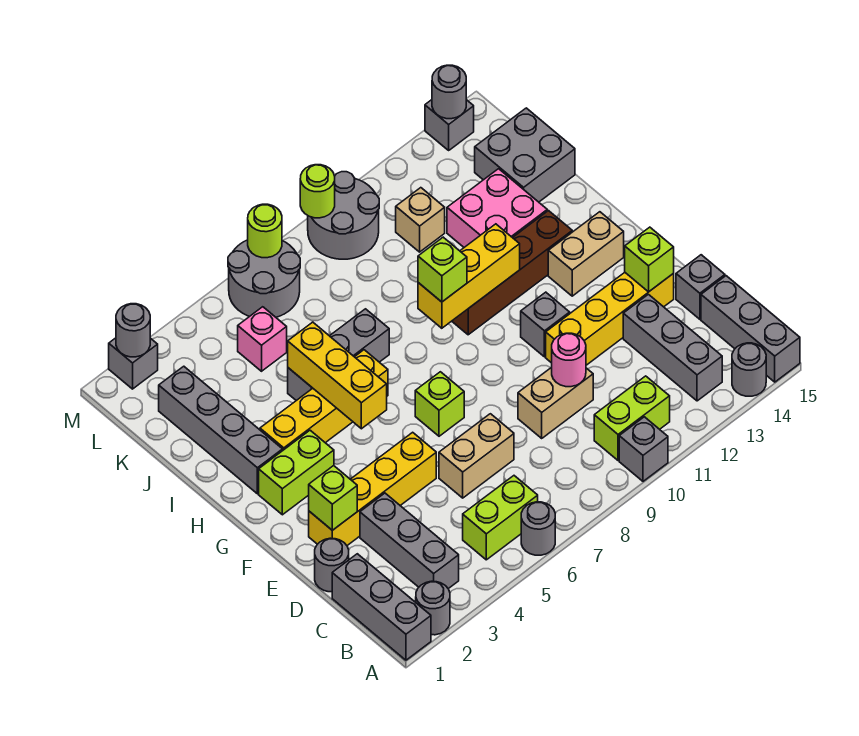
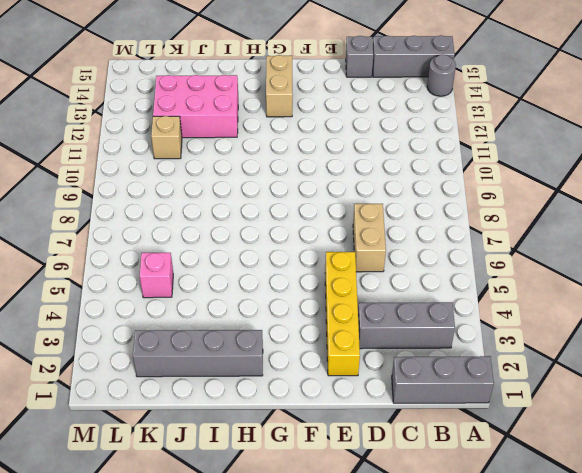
pink 2x3 brick [153,75,238,138] -> pink 2x2 brick [447,169,547,247]
none -> grey 1x1 round brick [416,581,450,635]
none -> grey 1x1 round brick [521,502,555,555]
none -> grey 1x1 brick [619,417,668,481]
none -> lime 1x2 brick [463,476,538,560]

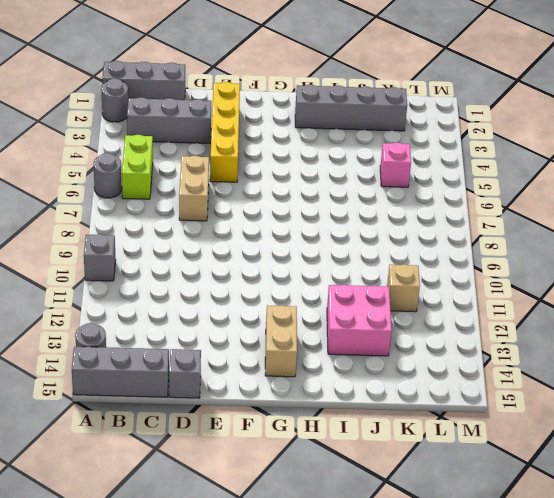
none -> lime 1x2 brick [594,376,670,460]
none -> grey 1x3 brick [623,294,722,401]
none -> grey 1x1 round brick [315,538,349,592]
none -> tan 1x2 brick [518,367,593,438]

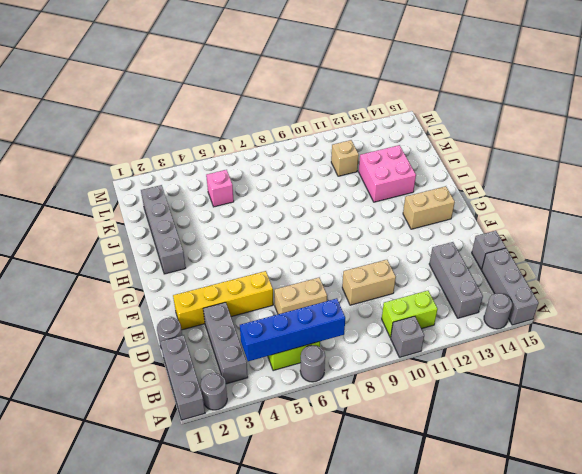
blue 1x4 brick [240,299,345,361] -> none
none -> yellow 1x4 brick [546,273,674,365]
none -> lime 1x1 brick [415,372,464,436]
none -> grey 1x1 brick [521,292,570,357]
none -> lime 1x2 brick [259,430,334,515]

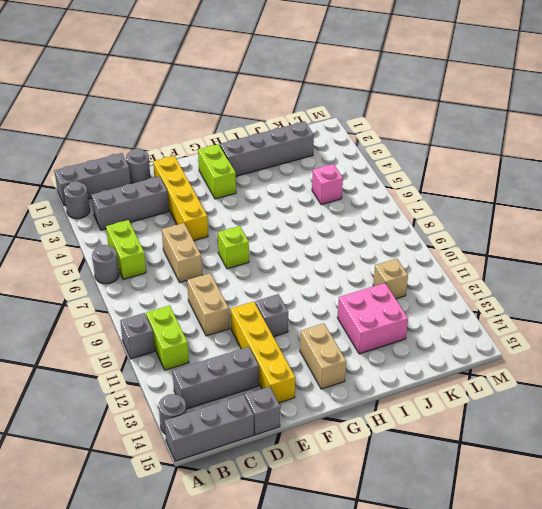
none -> yellow 1x4 brick [260,350,388,450]
none -> brown 1x4 brick [452,211,572,335]
none -> grey 1x3 brick [288,309,389,401]
none -> grey 2x2 brick [475,108,575,202]

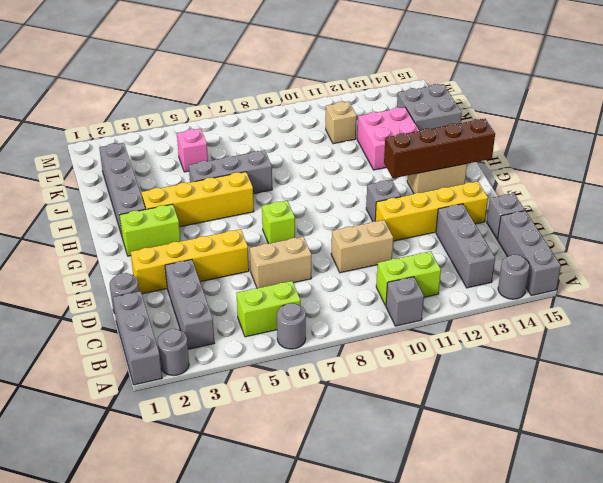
brown 1x4 brick [384,119,495,178] -> brown 1x4 brick moved to [452,211,572,335]
none -> grey 2x2 round brick [228,240,300,317]
none -> grey 2x2 round brick [308,172,379,259]
none -> grey 1x1 brick [109,338,158,389]
none -> grey 1x1 brick [425,100,474,150]

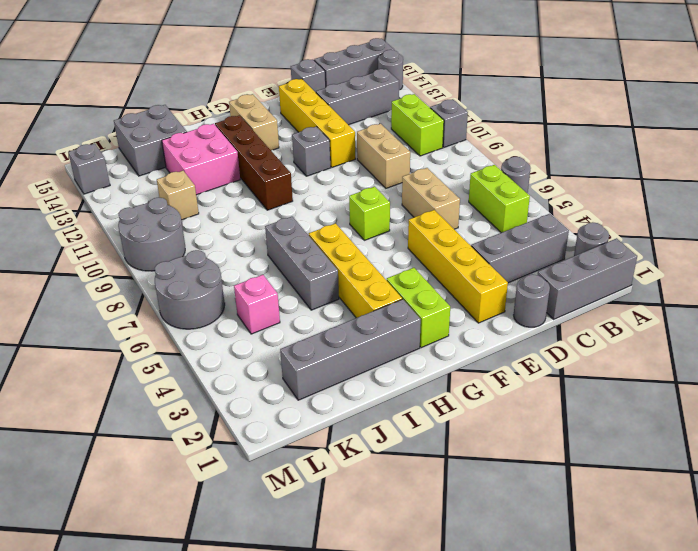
none -> grey 1x1 brick [109,338,158,389]
none -> pink 1x1 round brick [552,333,586,387]
none -> lime 1x1 brick [309,466,357,530]
none -> lime 1x1 brick [625,227,674,292]

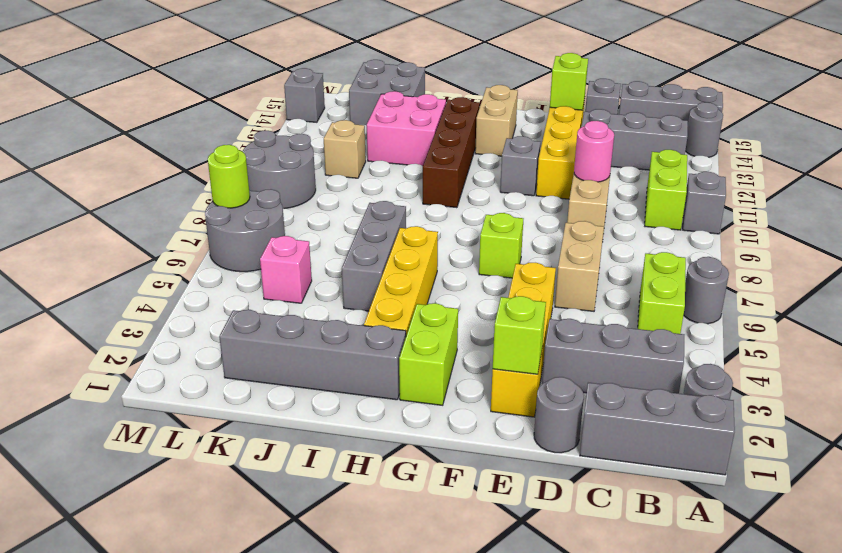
none -> grey 1x1 brick [109,338,158,389]
none -> yellow 1x3 brick [288,322,387,429]
none -> yellow 1x3 brick [418,224,520,328]
none -> grey 1x1 round brick [116,304,150,357]

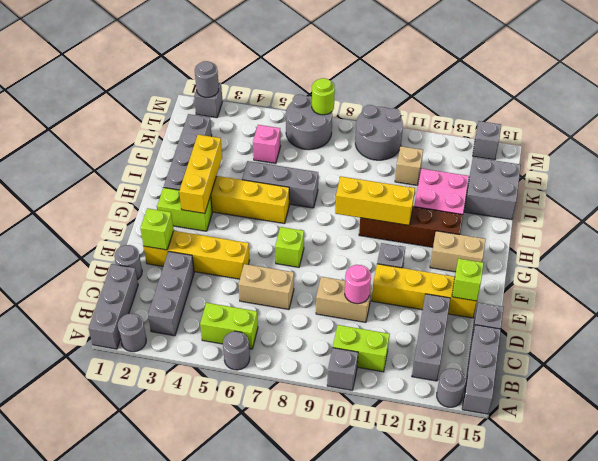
yellow 1x3 brick [179,135,222,214] -> yellow 1x3 brick moved to [288,322,387,429]
none -> lime 1x1 round brick [300,165,335,218]
none -> grey 1x1 round brick [432,65,466,119]
none -> lime 1x1 brick [418,237,467,302]

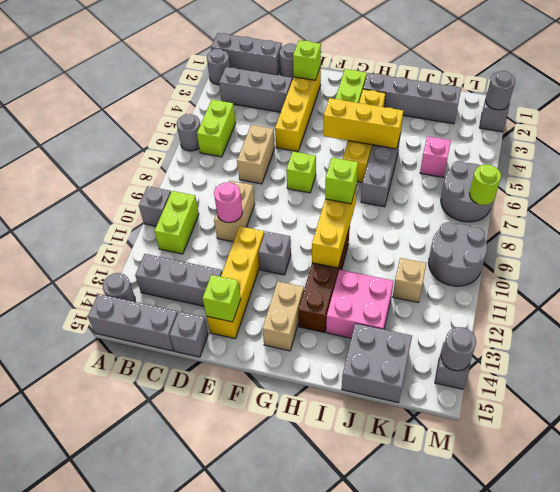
none -> lime 1x1 round brick [300,165,335,218]

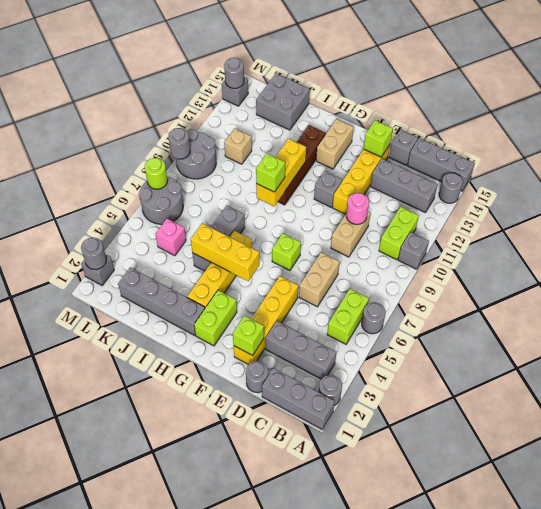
grey 1x1 round brick [168,128,190,159] -> lime 1x1 round brick [300,165,335,218]
none -> pink 2x2 brick [447,169,547,247]

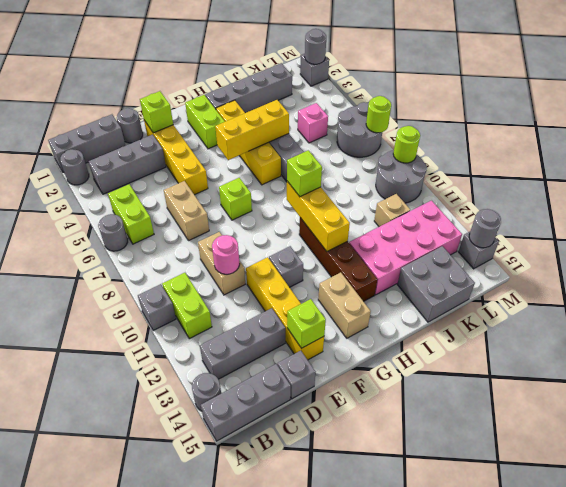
pink 2x4 brick [349,201,462,295] -> pink 2x2 brick [447,169,547,247]

